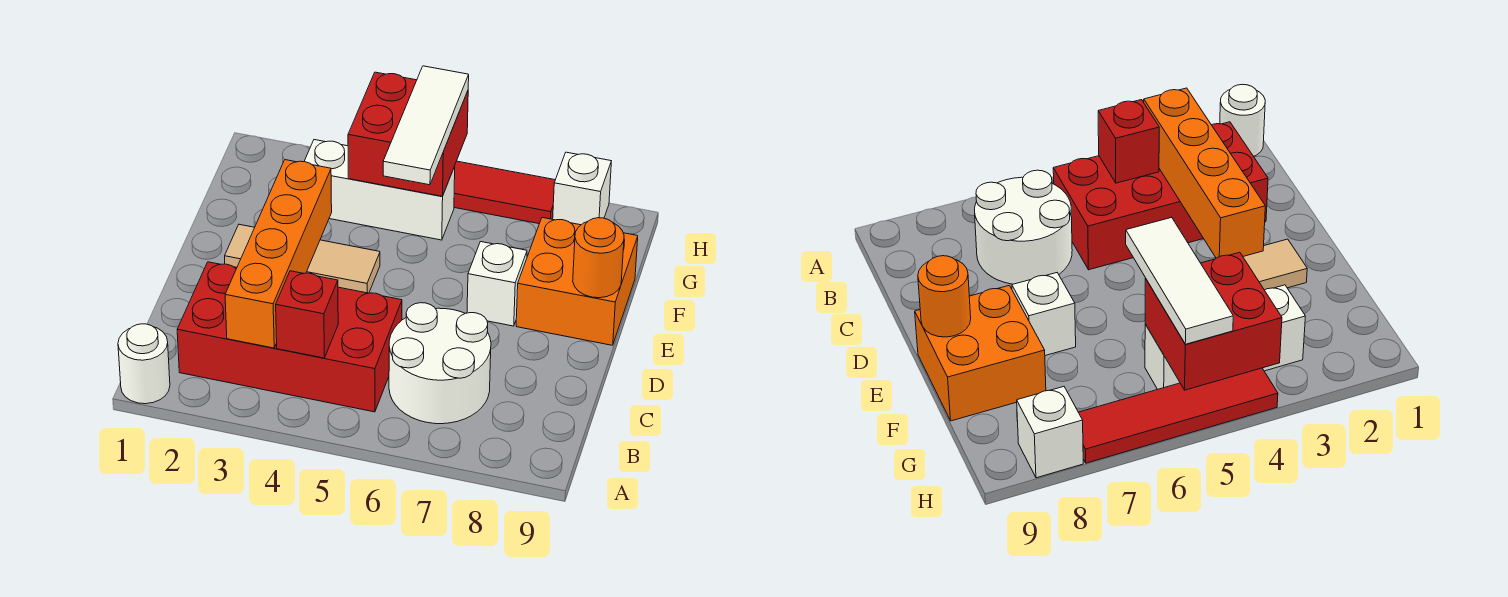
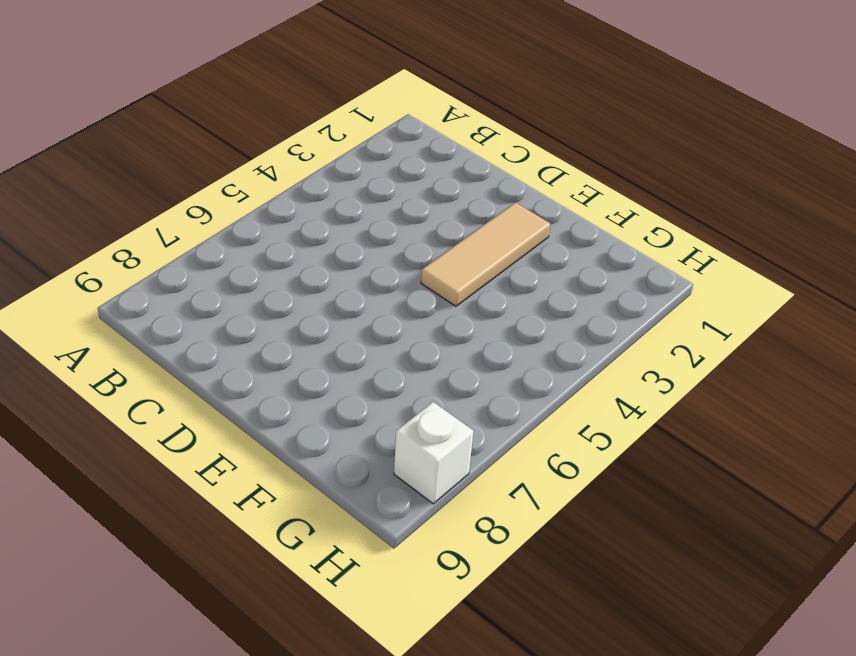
none -> white 1x1 round brick [118,324,170,404]
none -> red 2x4 brick [177,262,402,412]
none -> white 2x2 round brick [389,303,491,424]

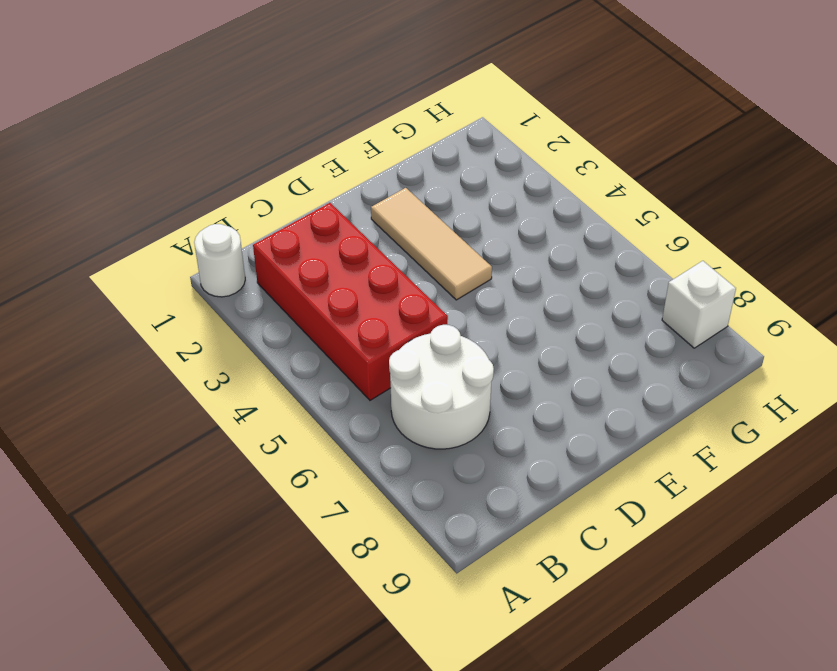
none -> white 1x1 brick [467,242,527,326]
none -> orange 2x2 brick [516,218,638,345]
none -> white 1x3 brick [304,140,455,240]

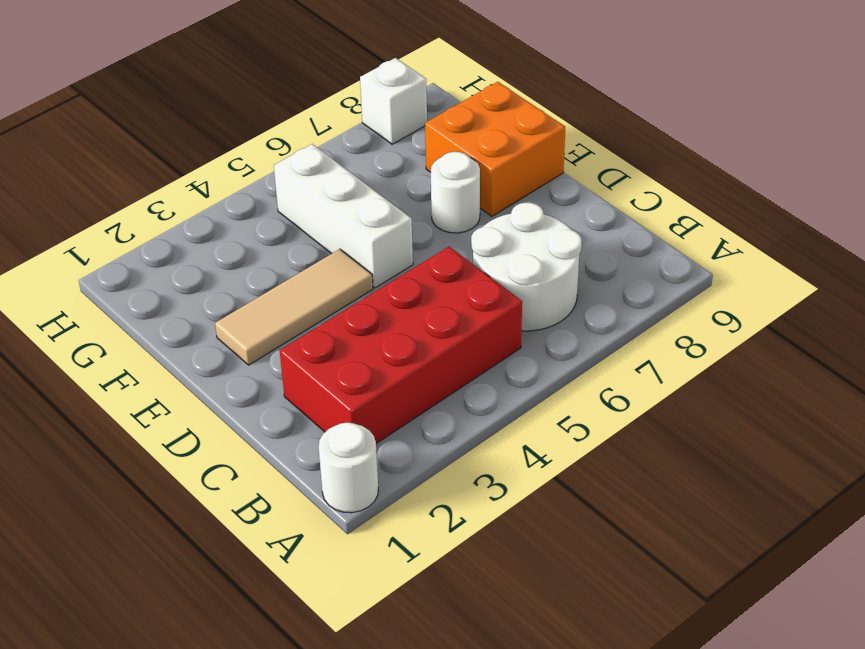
white 1x3 brick [274,144,413,288] -> white 1x3 brick turned to [304,140,455,240]
white 1x1 round brick [431,152,480,233] -> white 1x1 brick [467,242,527,326]
none -> red 1x4 tile [454,161,555,224]
none -> orange 1x4 brick [225,160,332,348]
none -> red 1x1 brick [276,271,338,358]

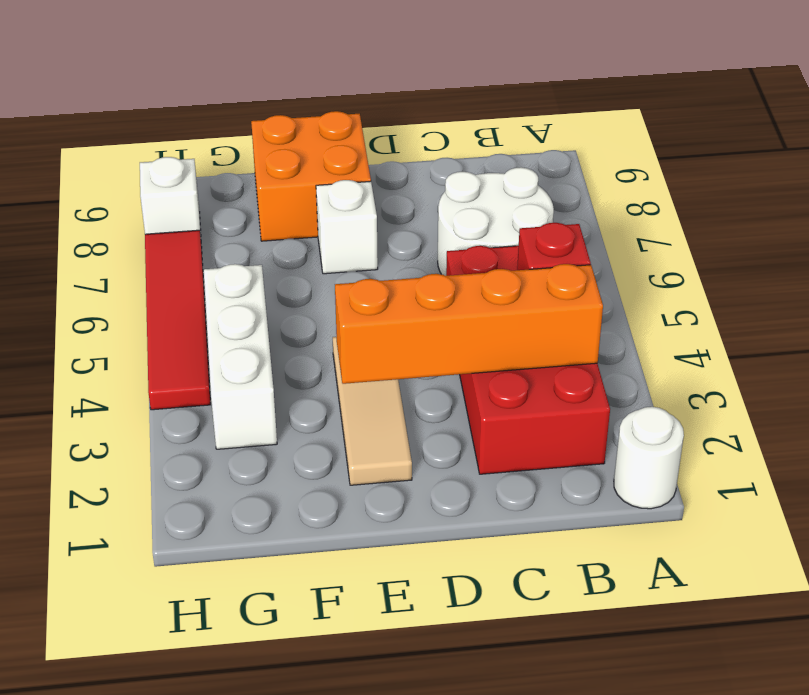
none -> orange 1x1 round brick [573,218,624,298]
none -> red 2x2 brick [348,72,468,196]
none -> white 1x3 tile [383,66,469,185]

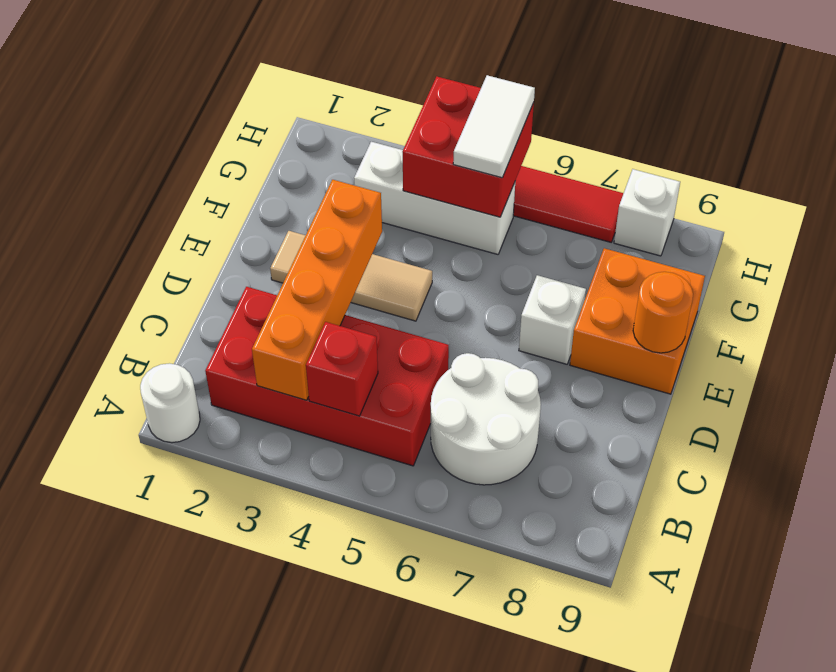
white 1x2 tile [453,75,535,178] -> white 1x3 tile [383,66,469,185]

